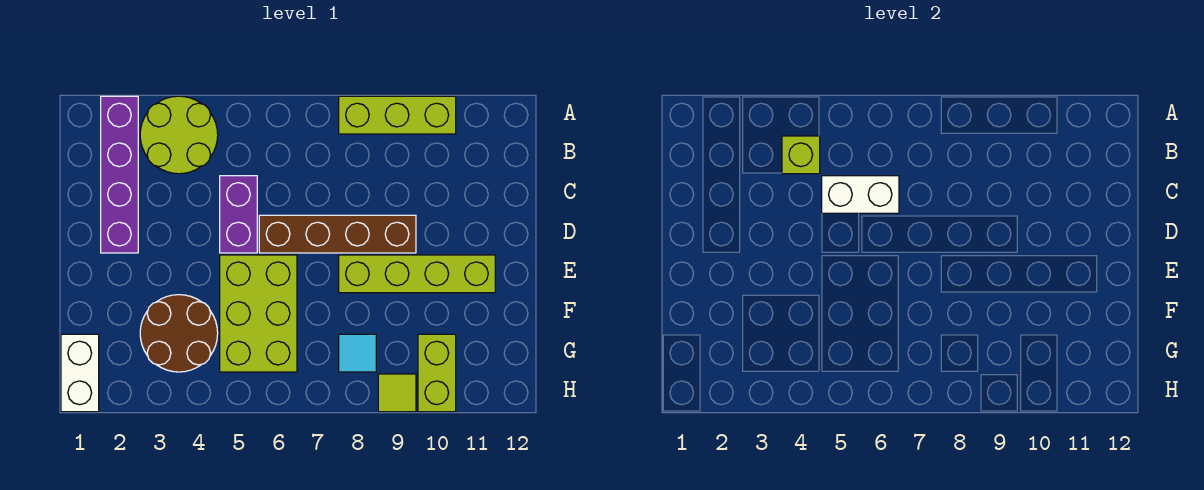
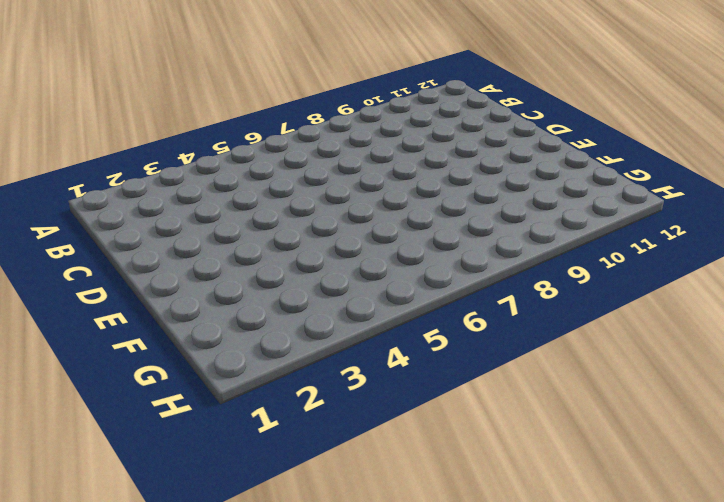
none -> purple 1x4 brick [101,96,138,253]
none -> lime 2x2 round brick [140,96,218,174]
none -> lime 1x3 brick [339,96,456,134]

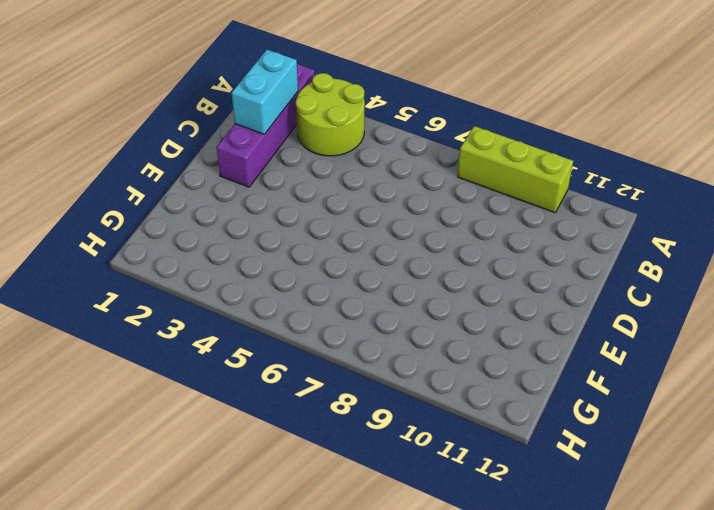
cyan 1x2 brick [232,50,298,134] -> none
none -> purple 1x2 brick [220,176,257,253]
none -> brown 1x4 brick [259,215,416,253]
none -> lime 2x3 brick [220,255,297,372]

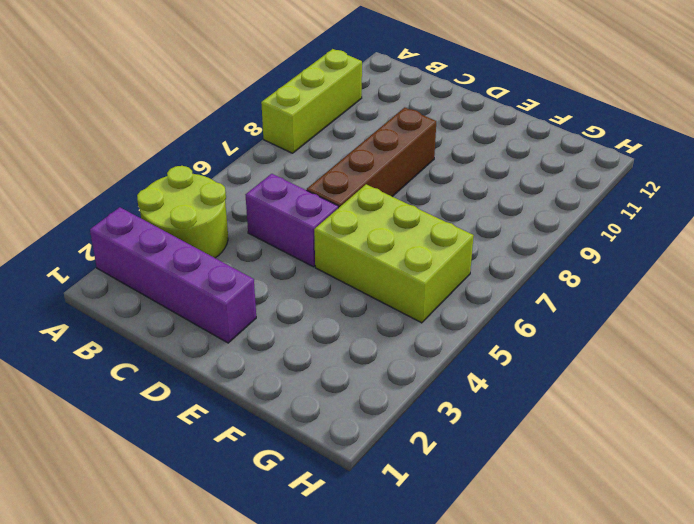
none -> lime 1x4 brick [339,255,495,293]
none -> brown 2x2 round brick [140,295,218,372]
none -> white 1x2 brick [61,334,99,412]

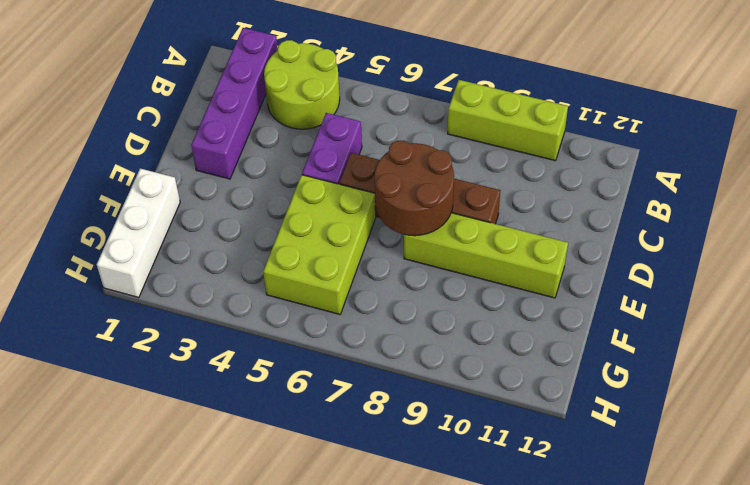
brown 2x2 round brick [374,141,454,236] -> brown 2x2 round brick moved to [140,295,218,372]
white 1x3 brick [97,169,180,298] -> white 1x2 brick [61,334,99,412]
none -> cyan 1x1 tile [339,334,376,372]
none -> lime 1x2 brick [418,334,456,412]
none -> lime 1x1 tile [378,374,416,412]

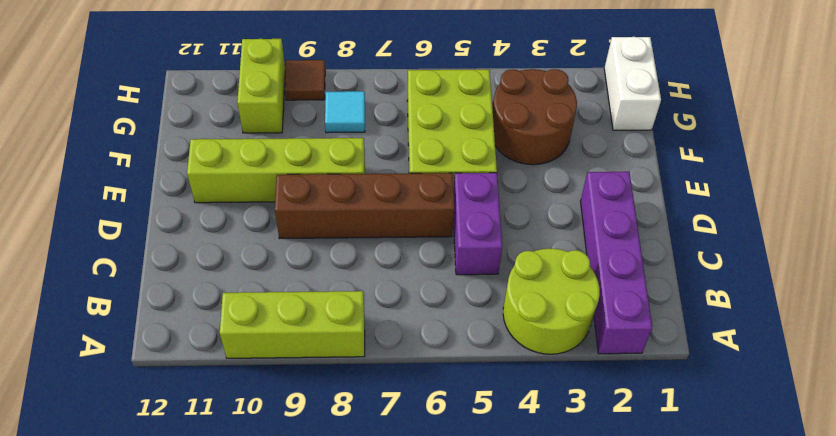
brown 1x1 tile [285,60,325,100] -> lime 1x1 tile [378,374,416,412]
none -> lime 1x1 brick [782,136,820,174]
none -> white 1x2 brick [822,176,899,213]

